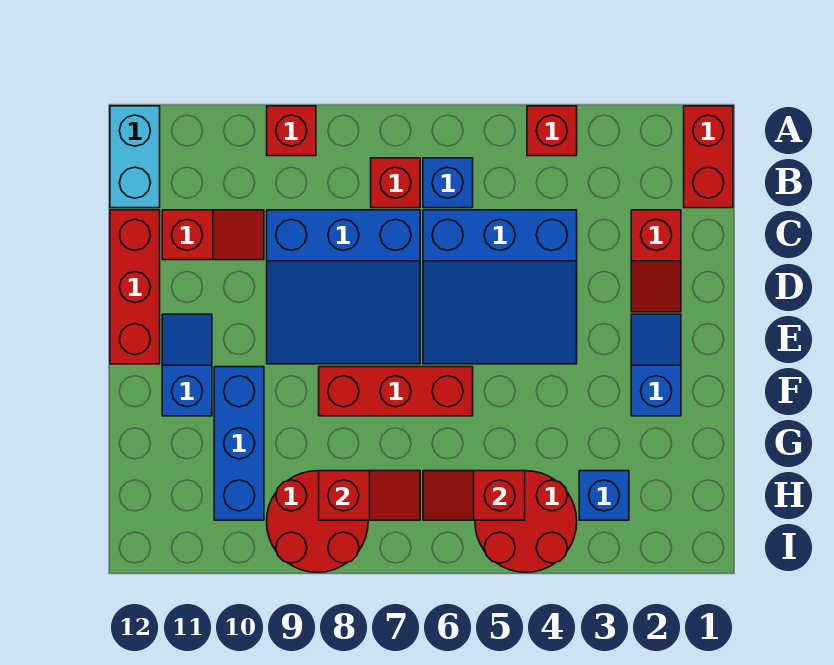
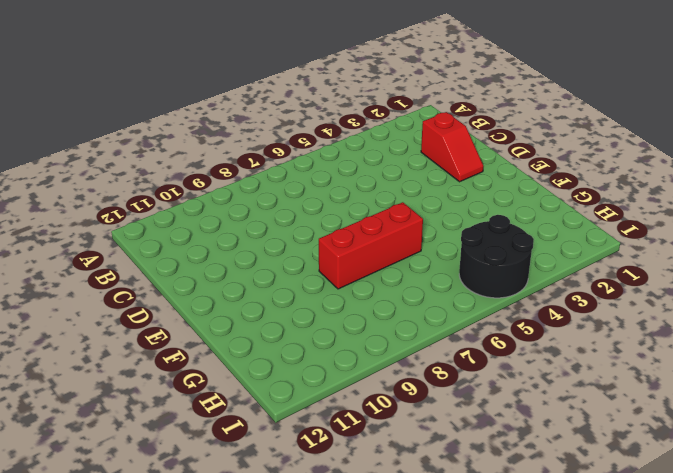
black 2x2 round brick [459,215,534,298] -> red 2x2 round brick [475,471,577,572]
none -> red 1x2 brick [684,106,733,208]
none -> red 1x1 brick [527,106,577,156]
none -> red 1x1 brick [267,106,316,156]

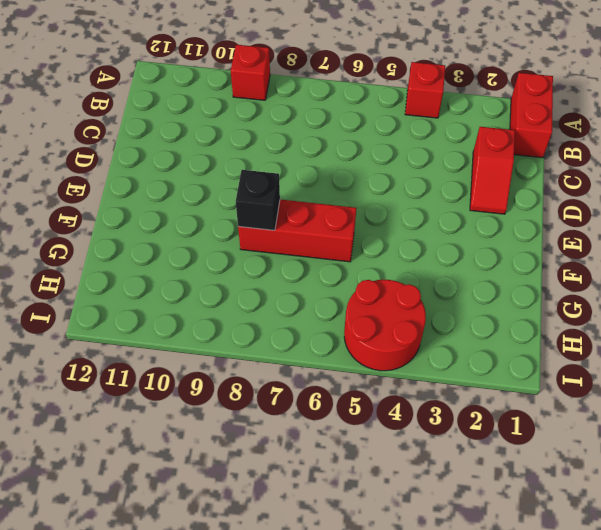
black 1x1 brick [236,170,280,230] -> none
none -> cyan 1x2 brick [110,106,160,208]
none -> blue 1x1 brick [423,158,473,208]
none -> red 1x1 brick [371,158,420,208]

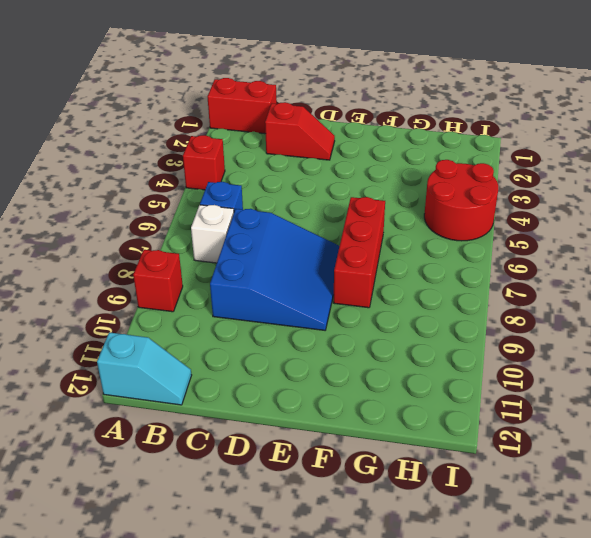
cyan 1x2 slope [97,332,192,405] -> cyan 1x2 brick [110,106,160,208]
white 1x1 brick [191,205,234,263] -> red 1x1 brick [371,158,420,208]
none -> blue 3x3 slope [423,210,577,364]
none -> red 1x2 slope [162,210,264,260]
none -> red 1x3 brick [110,210,160,364]

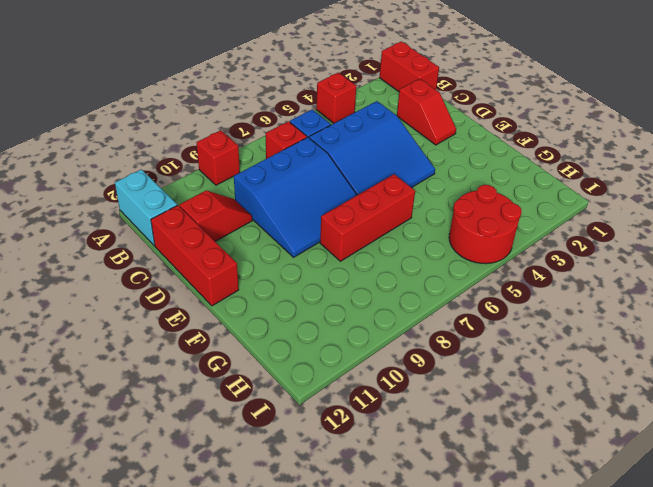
none -> blue 1x2 slope [631,314,681,416]
none -> blue 1x2 slope [162,314,212,416]
none -> blue 1x3 brick [214,367,264,520]

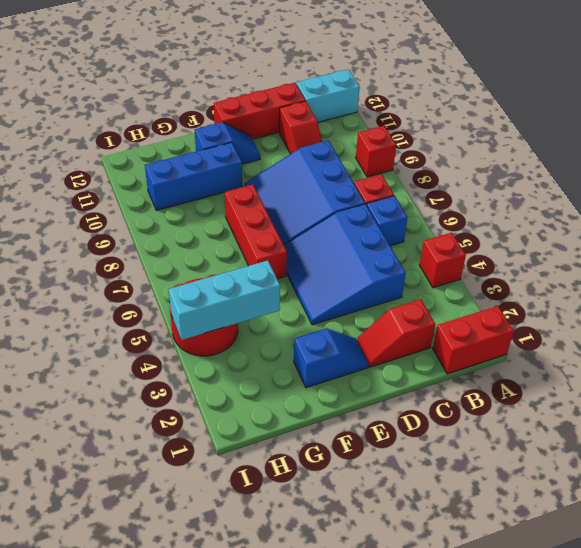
cyan 1x3 brick [169,260,280,340] -> none
none -> blue 1x1 brick [579,471,629,520]
none -> red 2x2 round brick [267,471,368,572]
none -> red 1x2 slope [423,471,525,520]

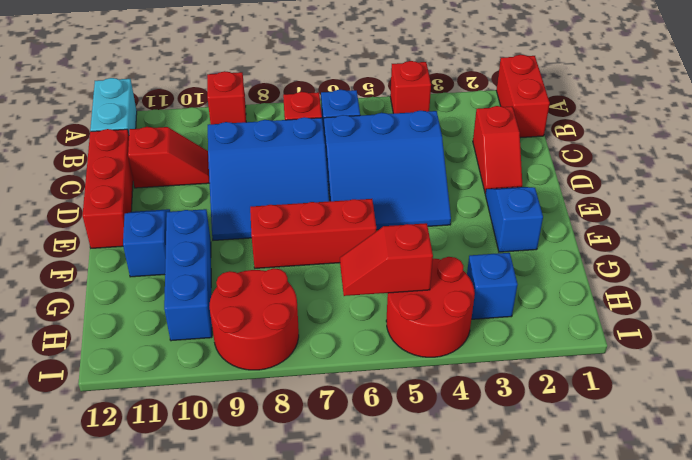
none -> red 1x2 slope [319,471,420,520]

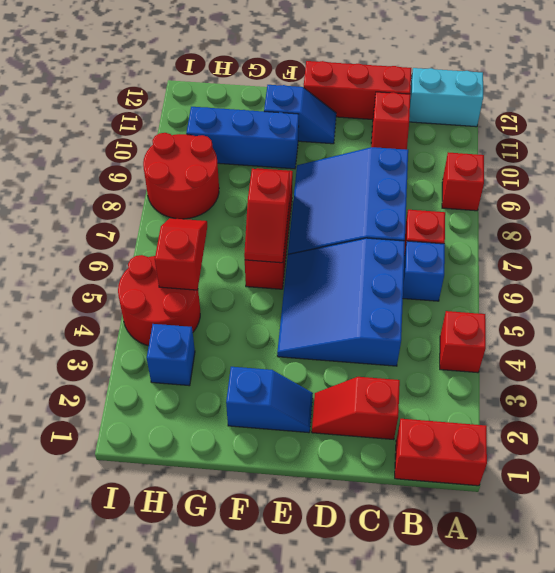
red 1x2 slope [244,169,290,263] -> red 1x2 slope moved to [319,471,420,520]

